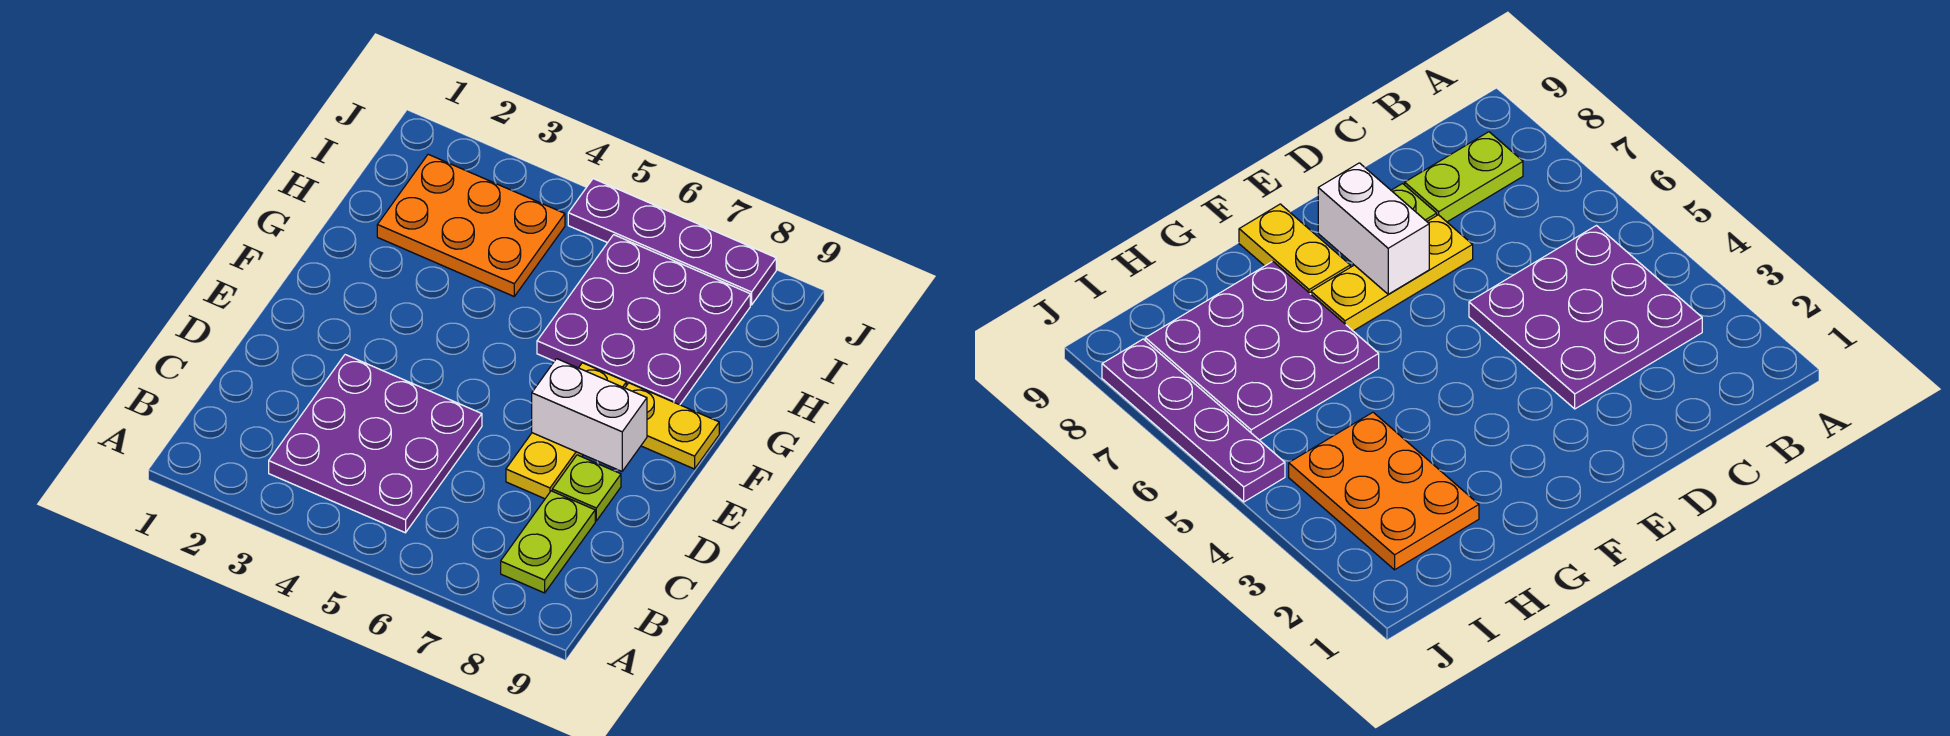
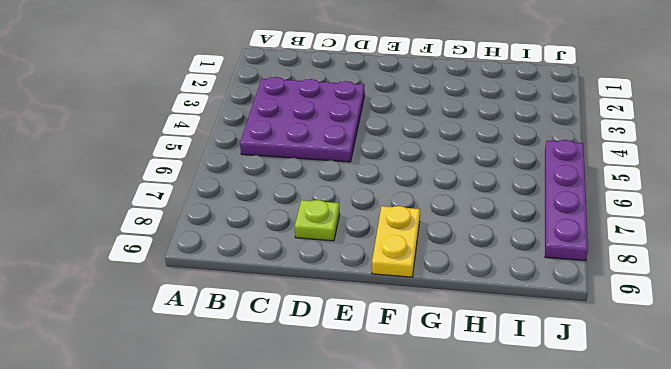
none -> lime 1x2 plate [501,491,595,593]
none -> yellow 1x3 plate [506,363,626,499]

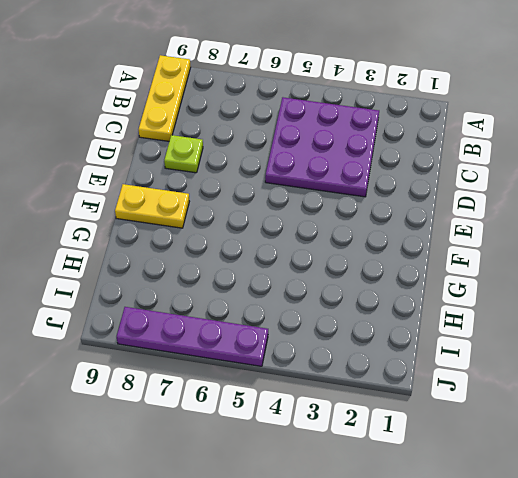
yellow 1x3 plate [139,55,191,141] -> yellow 1x3 plate moved to [506,363,626,499]
none -> lime 1x2 plate [501,491,595,593]
none -> purple 3x3 plate [537,235,750,405]

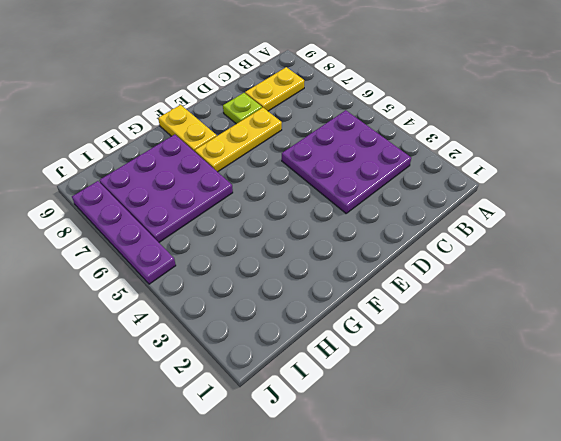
yellow 1x2 plate [245,67,304,111] -> lime 1x2 plate [501,491,595,593]
none -> orange 2x3 plate [377,154,565,296]
none -> white 1x2 brick [532,359,647,471]

